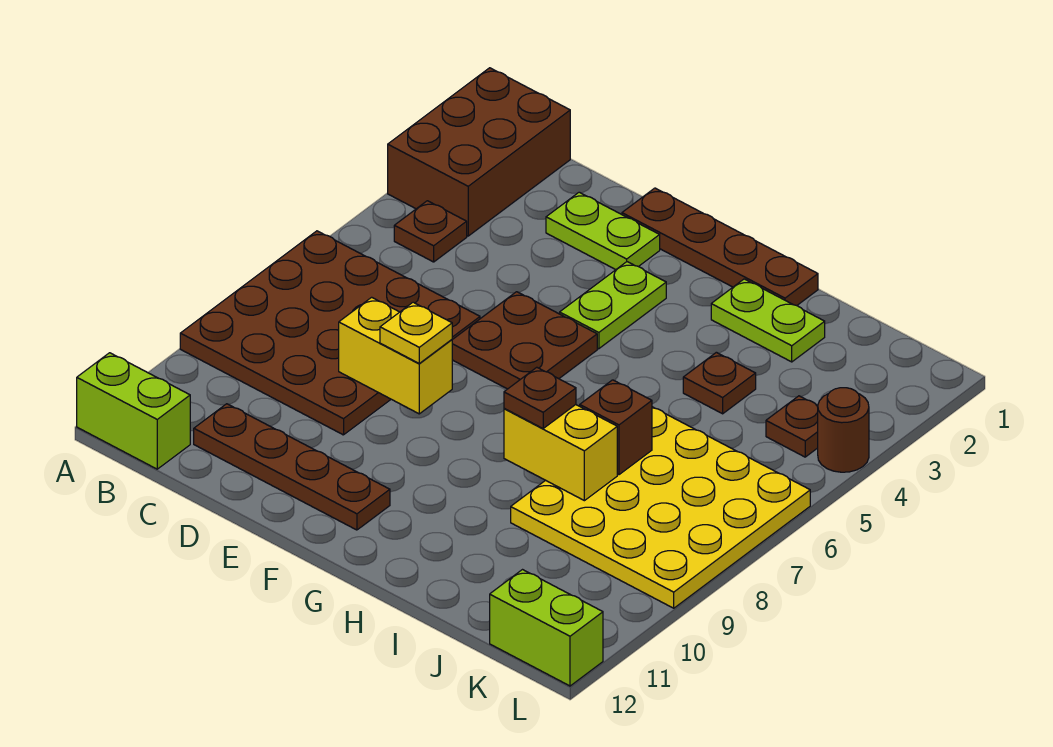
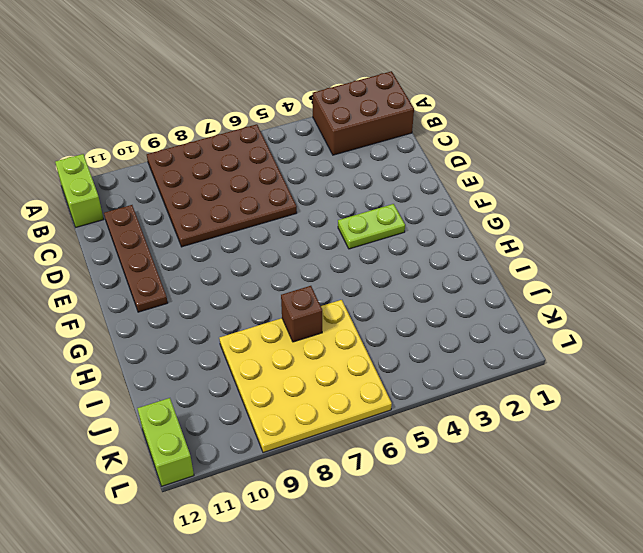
none -> brown 1x1 plate [394,201,467,262]
none -> lime 1x2 plate [546,192,660,270]
none -> brown 1x4 plate [622,188,818,306]

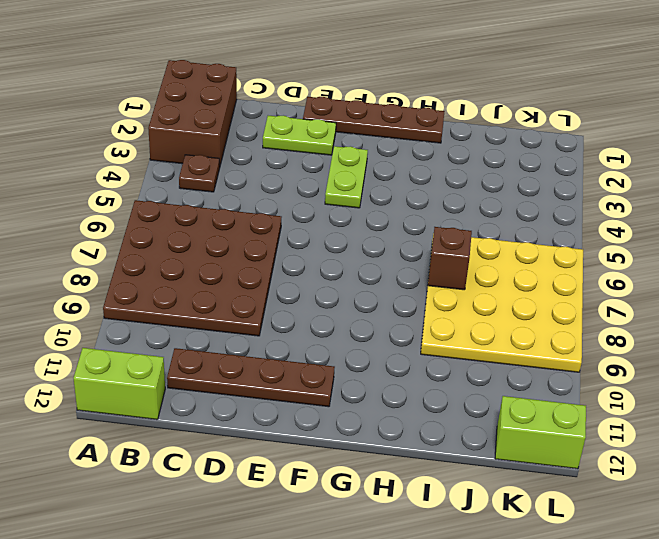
none -> brown 2x2 plate [452,292,597,389]
none -> lime 1x2 plate [711,279,825,362]
none -> brown 1x1 plate [683,352,756,414]

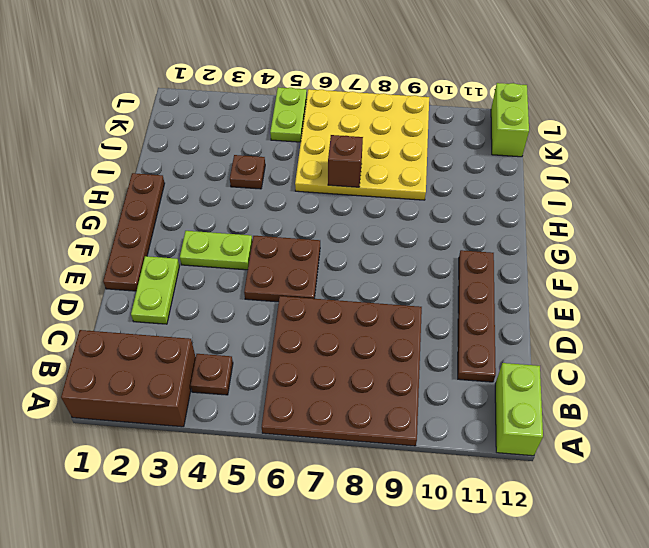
lime 1x2 plate [270,87,307,142] -> lime 1x2 plate moved to [711,279,825,362]
none -> brown 1x1 plate [766,396,818,457]
none -> brown 1x1 round brick [818,388,869,472]
none -> yellow 1x2 brick [339,297,452,414]

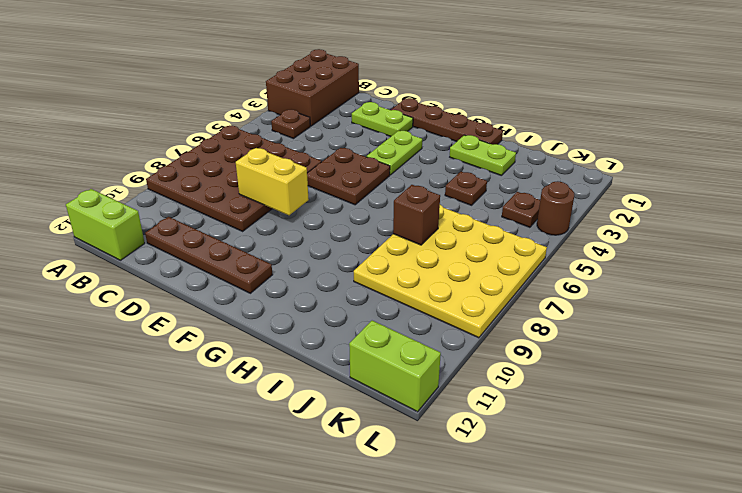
none -> yellow 1x2 brick [504,405,617,501]
none -> yellow 1x1 plate [380,302,452,363]
none -> brown 1x1 plate [504,367,576,428]

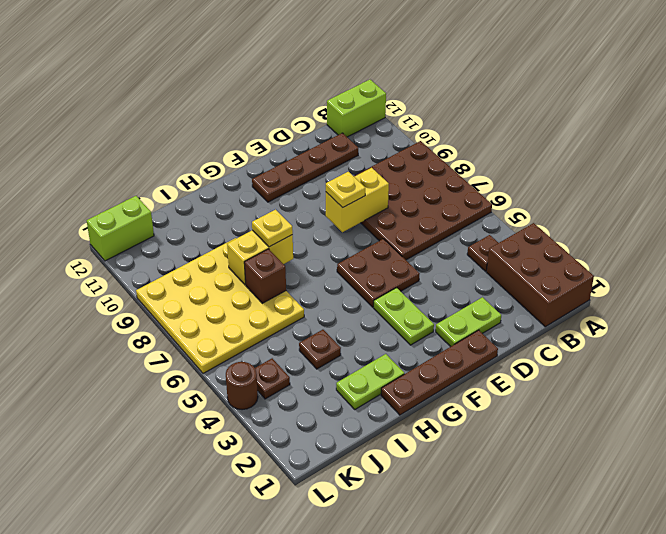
yellow 1x1 plate [252,210,293,247] -> brown 1x1 plate [504,367,576,428]

